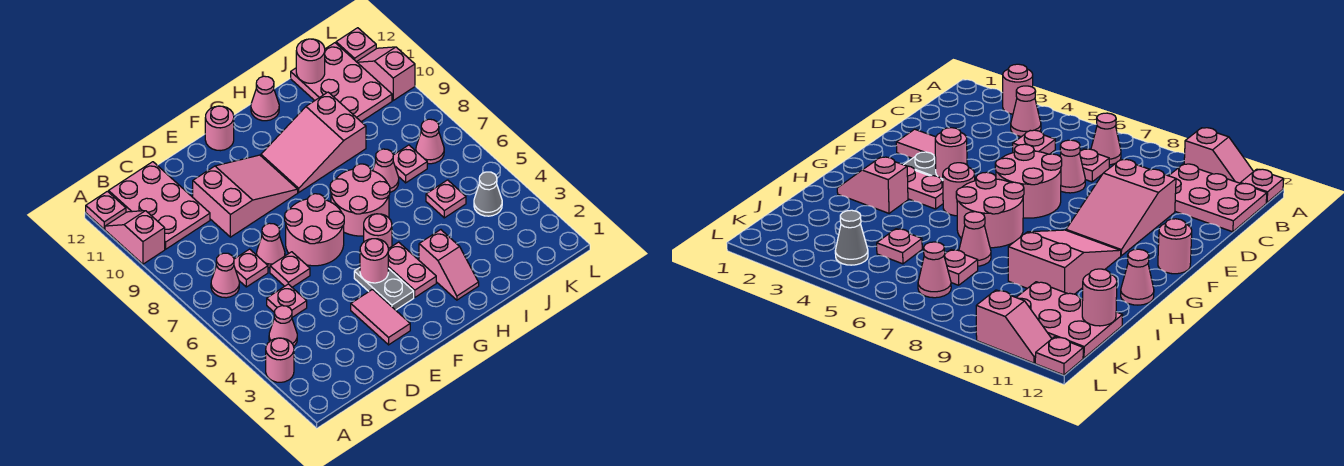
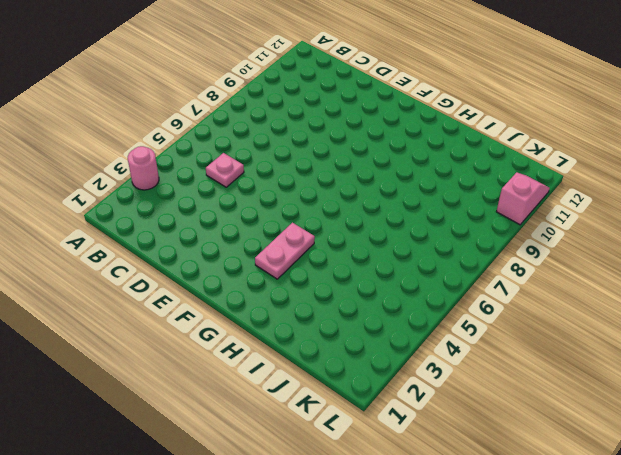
none -> pink 1x2 slope [105,211,165,264]
none -> pink 1x1 plate [86,191,126,229]
none -> pink 1x1 cone [269,306,297,346]
none -> pink 1x1 cone [211,253,239,298]

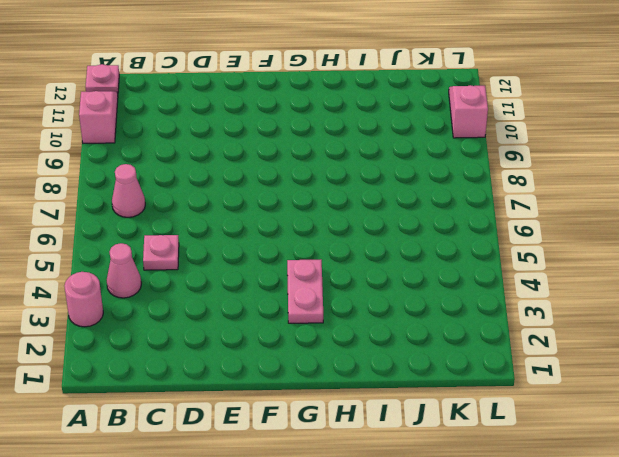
none -> pink 2x3 plate [109,162,210,249]
none -> pink 1x1 plate [234,249,268,287]
none -> pink 1x1 plate [270,252,310,287]
none -> pink 1x1 cone [257,223,285,268]

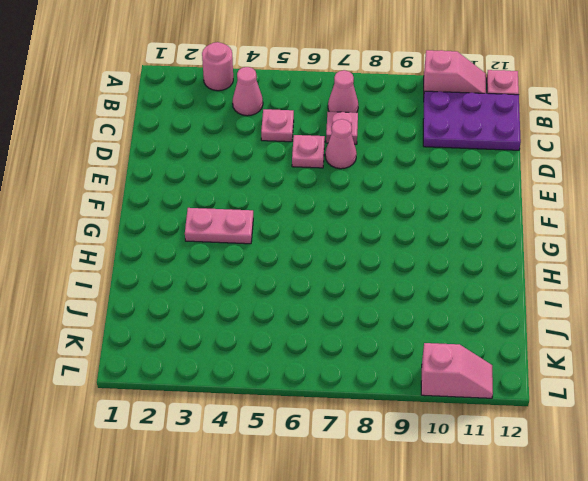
purple 2x3 plate [423,91,521,150] -> pink 2x3 plate [109,162,210,249]
none -> pink 2x3 slope [193,155,298,237]
none -> pink 1x2 tile [351,289,410,345]
none -> pink 2x2 round brick [285,194,344,266]
none -> grey 1x2 plate [354,268,414,310]

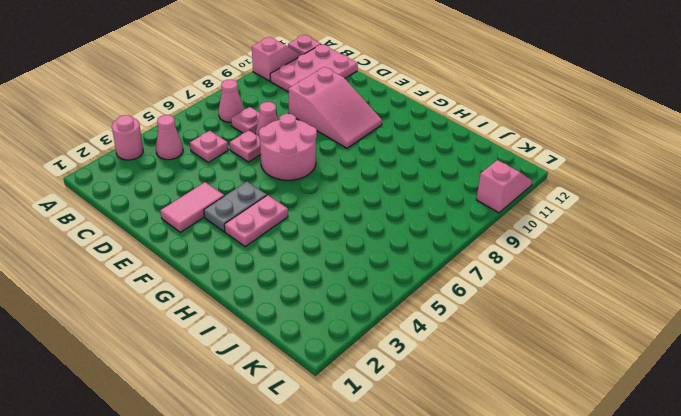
none -> pink 1x1 round brick [205,106,234,151]
none -> pink 1x1 round brick [364,214,392,249]
none -> pink 2x2 round brick [330,164,390,236]
none -> pink 2x3 slope [261,92,366,192]

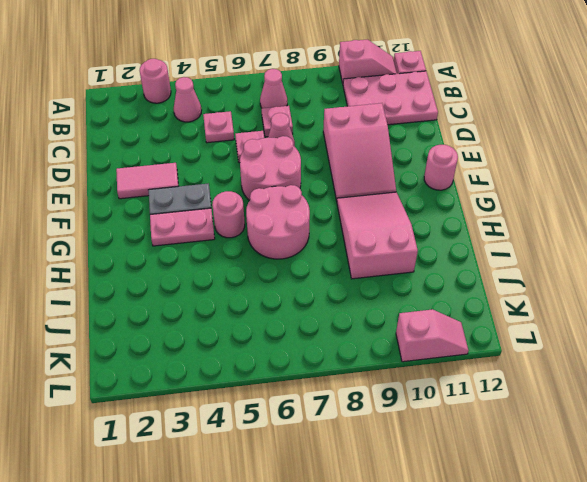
none -> pink 1x2 slope [419,230,479,300]
none -> pink 1x1 cone [251,76,279,121]
none -> pink 1x1 cone [373,149,399,192]
none -> pink 1x1 plate [426,180,466,218]

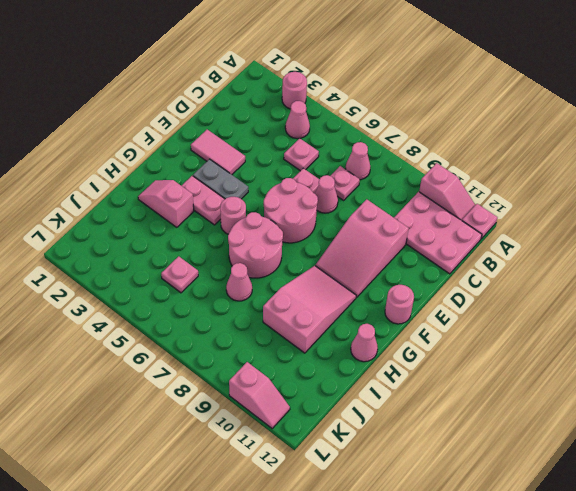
none -> pink 1x1 plate [393,145,427,183]
none -> pink 2x3 plate [291,43,392,122]
none -> grey 1x1 cone [474,172,502,216]
none -> pink 1x1 cone [416,119,444,164]

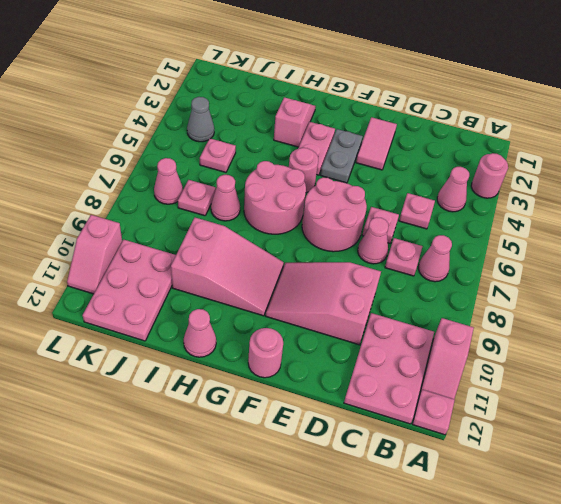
none -> pink 1x1 plate [336,28,376,62]
none -> pink 1x1 round brick [360,239,388,283]
none -> pink 1x1 round brick [296,39,325,83]

